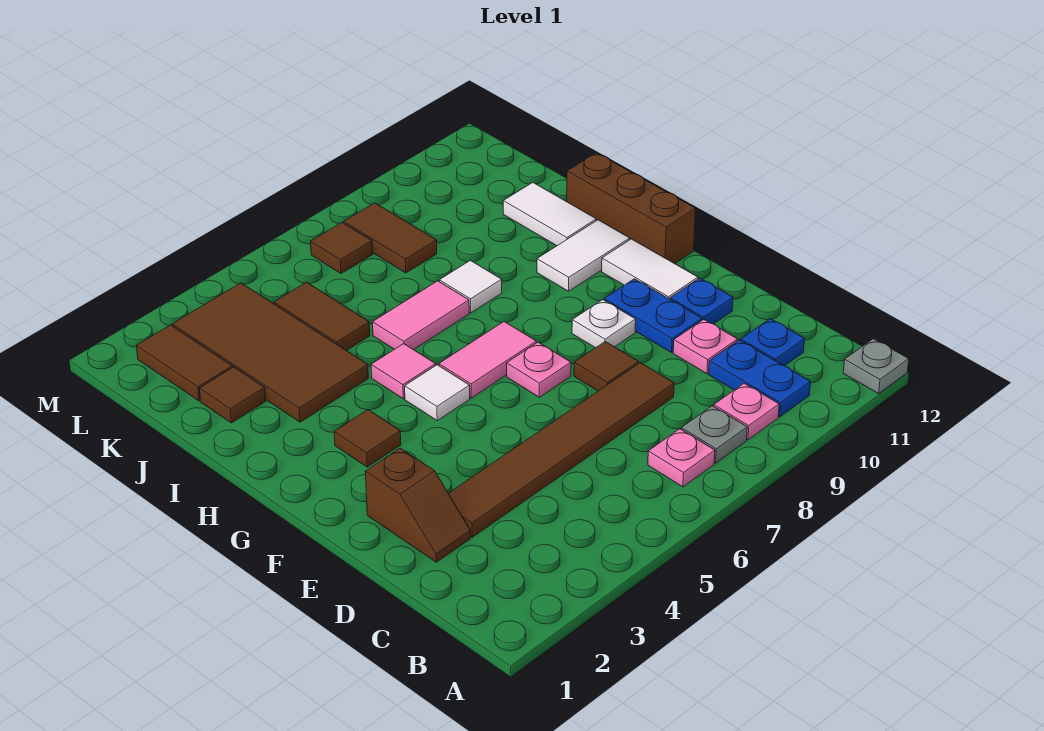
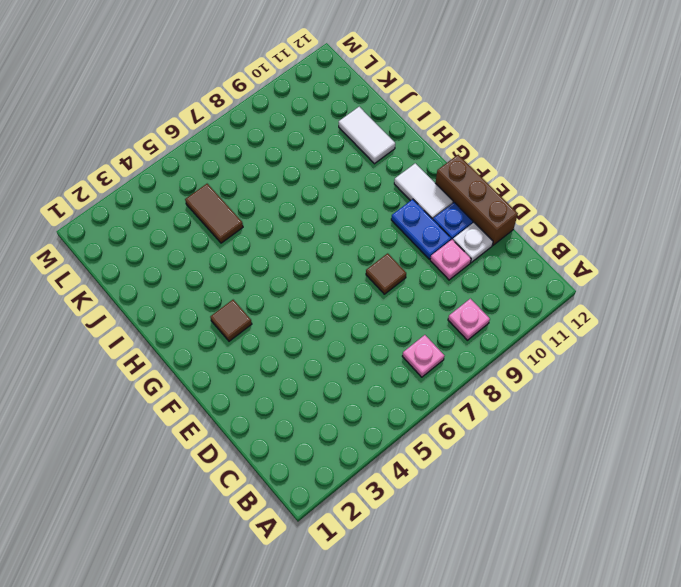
white 1x1 plate [453,223,493,263] -> white 1x1 plate moved to [572,300,636,348]
brown 1x3 brick [436,155,518,245] -> brown 1x3 brick moved to [567,153,696,264]
none -> grey 1x1 plate [843,339,909,394]
none -> grey 1x1 plate [681,406,747,463]
none -> blue 1x2 plate [709,340,810,417]
none -> blue 1x1 plate [741,319,805,366]

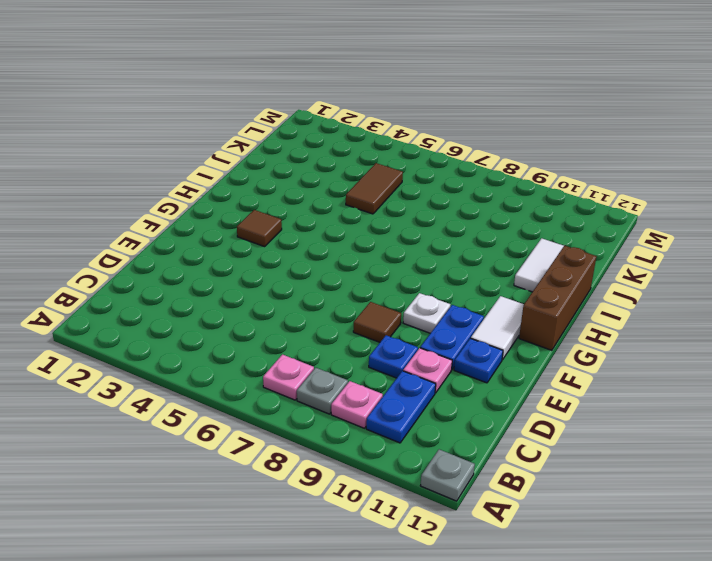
blue 1x1 plate [369,335,418,378] -> blue 1x1 plate moved to [741,319,805,366]
none -> brown 1x2 slope [365,448,471,562]
none -> brown 1x6 tile [448,363,674,537]
none -> pink 1x1 plate [507,342,571,397]
none -> white 1x1 tile [405,365,470,420]

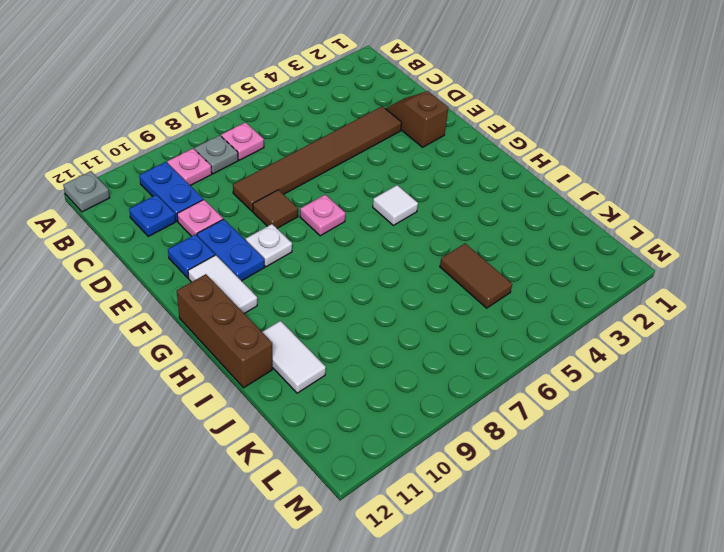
none -> brown 1x1 tile [334,410,401,467]
none -> pink 1x2 tile [439,322,536,398]
none -> pink 1x1 tile [371,344,436,399]
none -> white 1x2 tile [537,220,630,291]

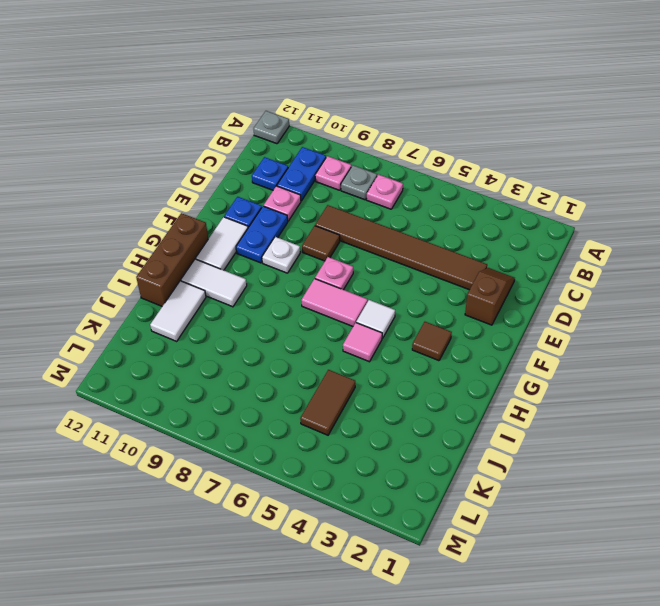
none -> brown 2x4 tile [172,283,368,422]
none -> pink 1x2 tile [373,281,469,350]
none -> white 1x1 tile [439,260,502,313]
none -> brown 1x1 tile [199,367,266,423]

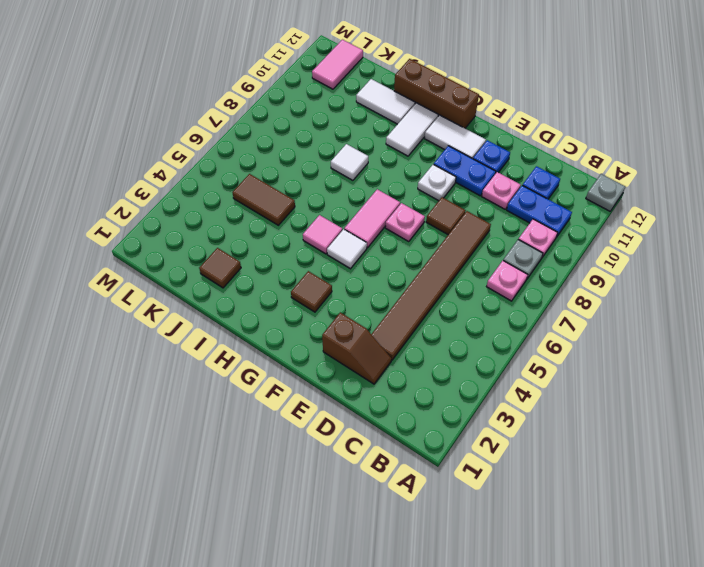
pink 1x2 tile [312,40,363,89] -> pink 1x2 tile moved to [373,281,469,350]
none -> brown 2x4 tile [172,283,368,422]
none -> brown 1x2 tile [136,325,232,401]
none -> brown 1x2 tile [344,203,437,273]
none -> brown 1x1 tile [311,223,372,273]

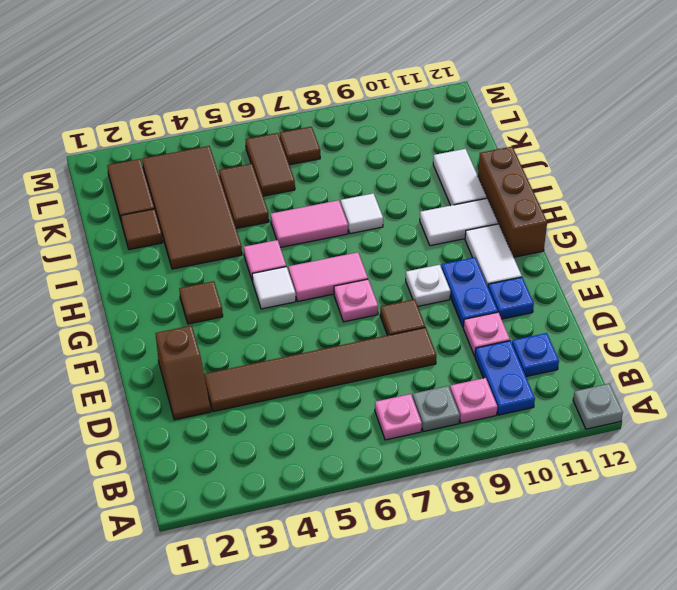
brown 1x2 tile [246,133,295,196] -> brown 1x2 tile moved to [344,203,437,273]

